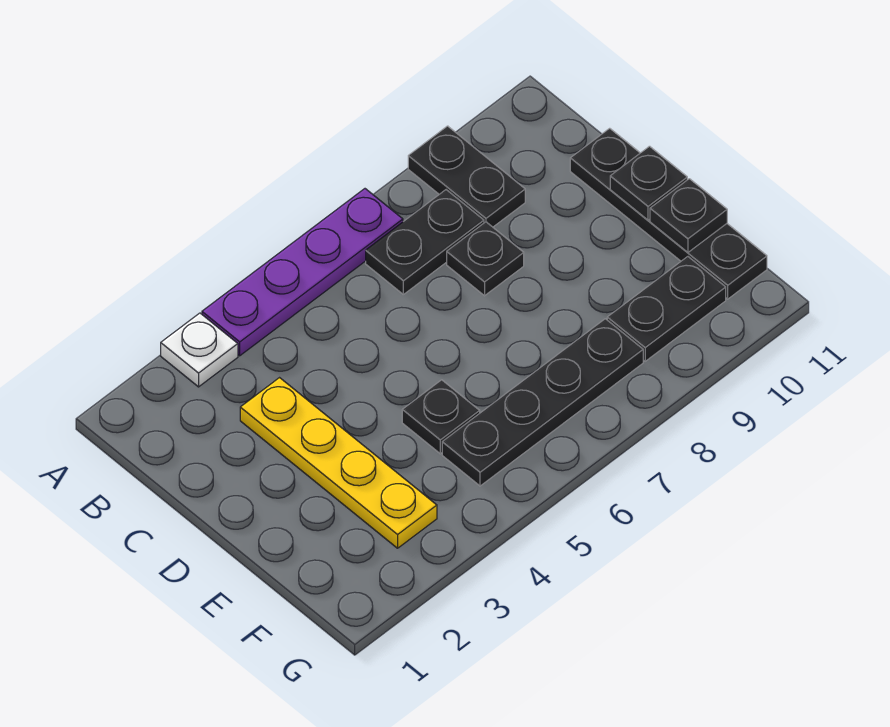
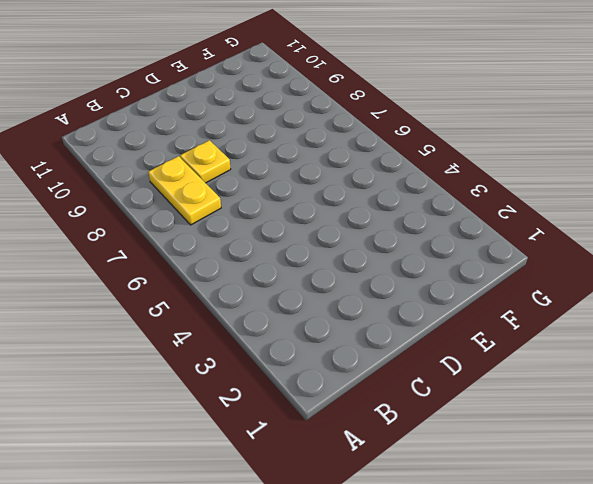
yellow 1x2 plate [148,156,221,225] -> black 1x2 plate [366,190,484,294]
yellow 1x1 plate [180,140,231,183] -> black 1x1 plate [447,222,524,296]
none -> white 1x1 plate [161,313,238,387]
none -> purple 1x4 plate [202,189,403,356]
none -> black 1x2 plate [408,126,525,227]

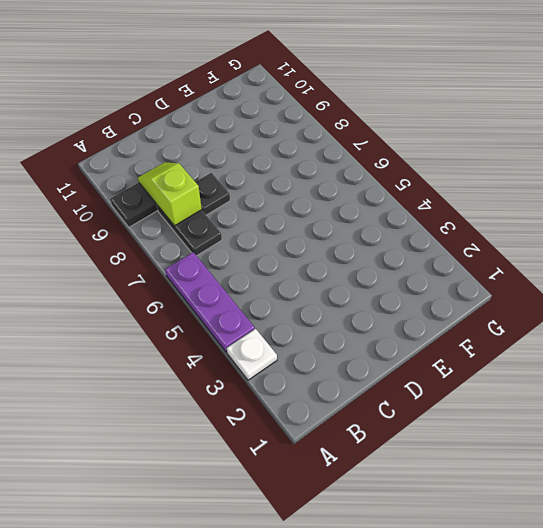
purple 1x3 plate [165,252,255,352] -> purple 1x4 plate [202,189,403,356]
lime 1x2 slope [138,162,202,226] -> none
none -> yellow 1x4 plate [240,378,437,548]
none -> black 1x4 plate [570,128,767,299]
none -> black 1x1 plate [402,380,480,454]

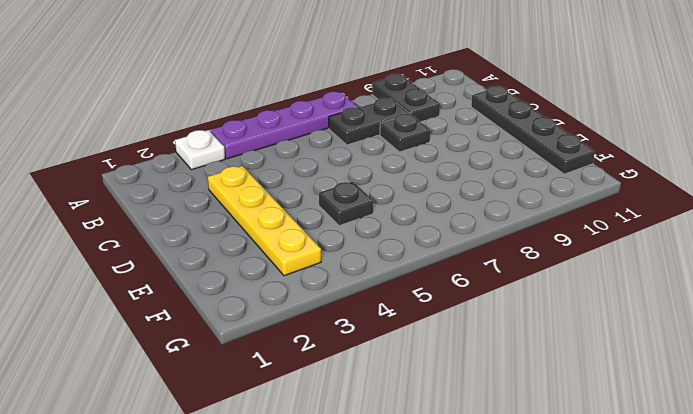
none -> black 1x4 plate [442,319,643,486]
none -> black 1x2 plate [607,257,726,361]
none -> black 1x1 plate [610,146,687,220]

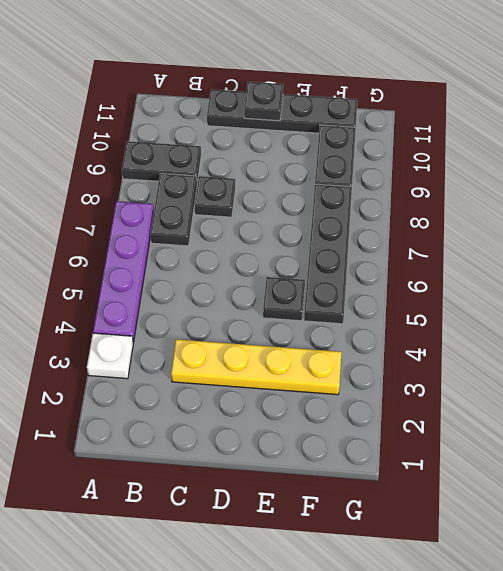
none -> black 1x1 plate [650,179,727,252]

